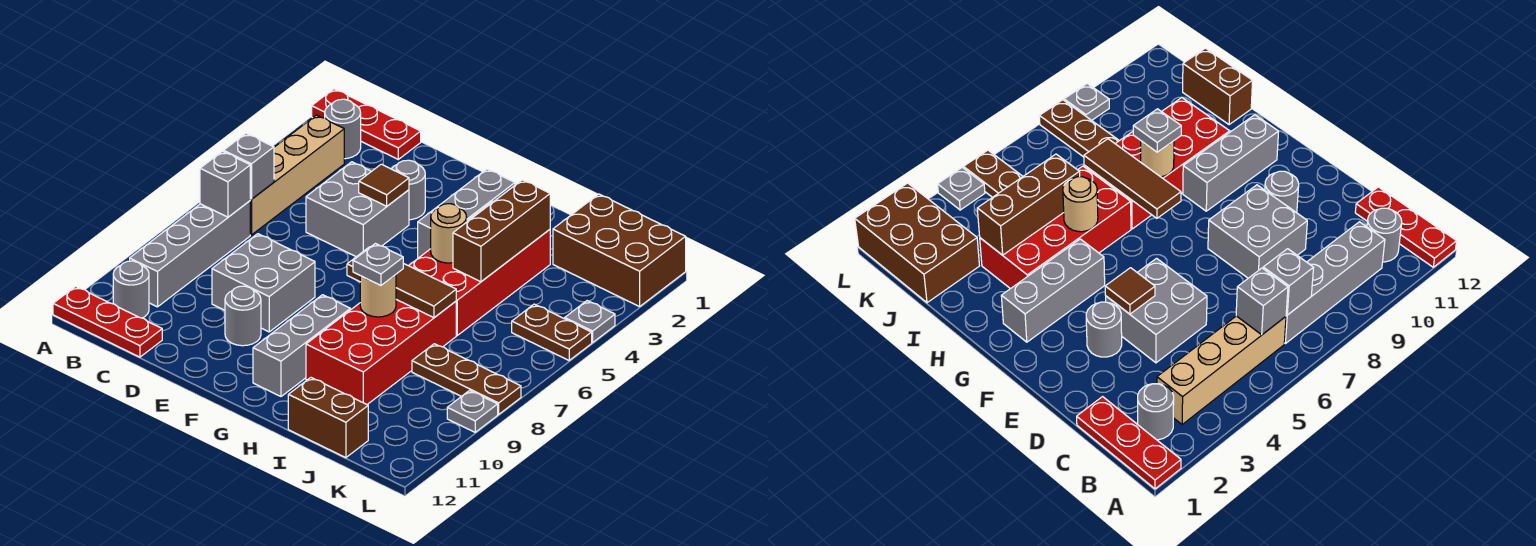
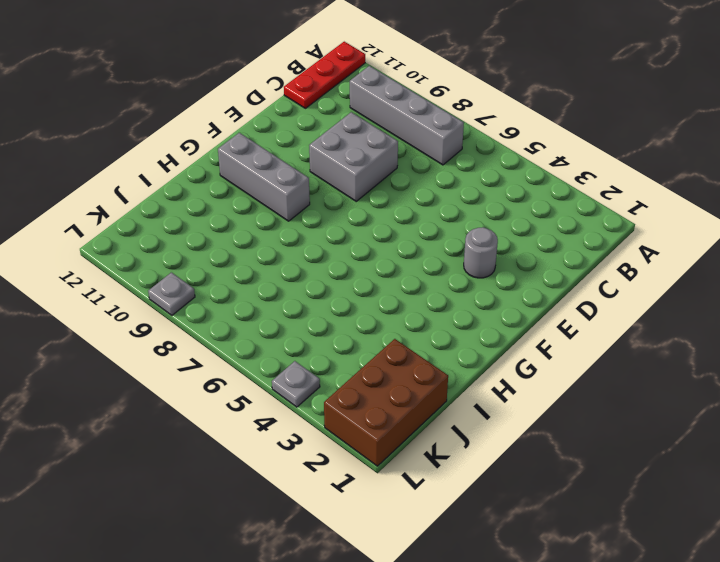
none -> red 1x3 plate [312,89,421,159]
none -> grey 1x1 round brick [325,99,361,159]
none -> tan 1x4 brick [250,115,344,235]

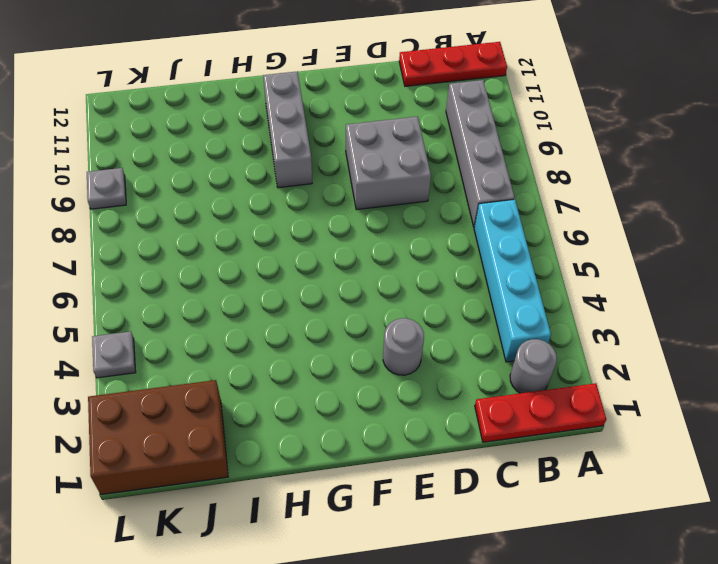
cyan 1x4 brick [474,199,551,362] -> tan 1x4 brick [250,115,344,235]
none -> grey 1x1 round brick [113,261,149,318]
none -> grey 2x2 brick [306,162,409,257]
none -> grey 1x1 round brick [225,286,261,346]

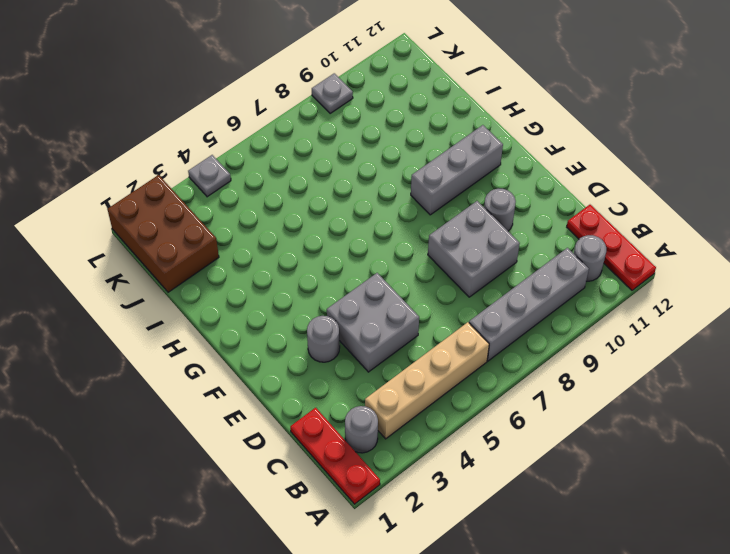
none -> grey 1x3 brick [418,169,515,258]
none -> red 2x4 brick [409,201,550,335]
none -> red 2x4 brick [306,300,456,404]

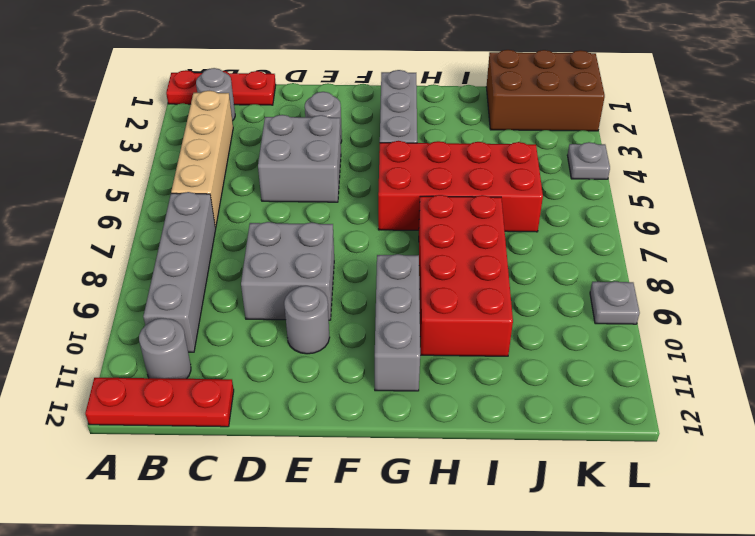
red 2x4 brick [378,141,543,232] -> red 2x4 brick turned to [409,201,550,335]
none -> brown 1x2 brick [288,378,368,458]
none -> brown 1x3 plate [412,344,521,414]
none -> brown 1x2 plate [512,304,592,360]

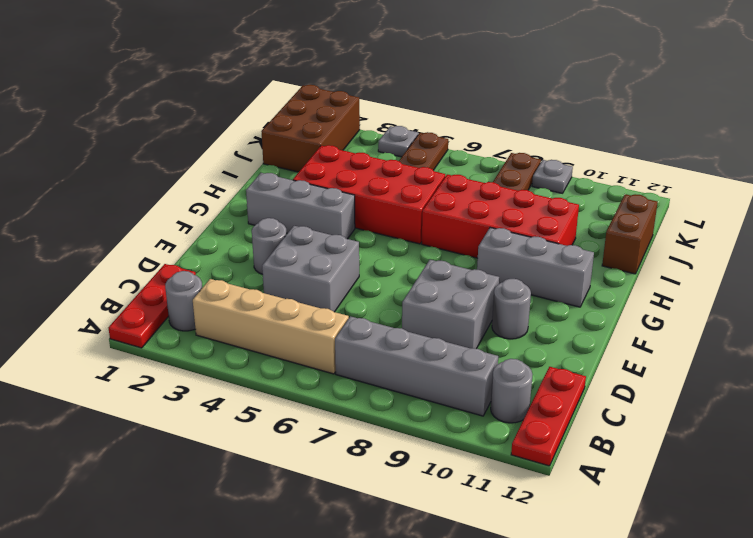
none -> grey 1x1 brick [224,133,274,199]
none -> grey 1x1 brick [200,151,250,217]
none -> brown 1x1 tile [359,164,409,206]

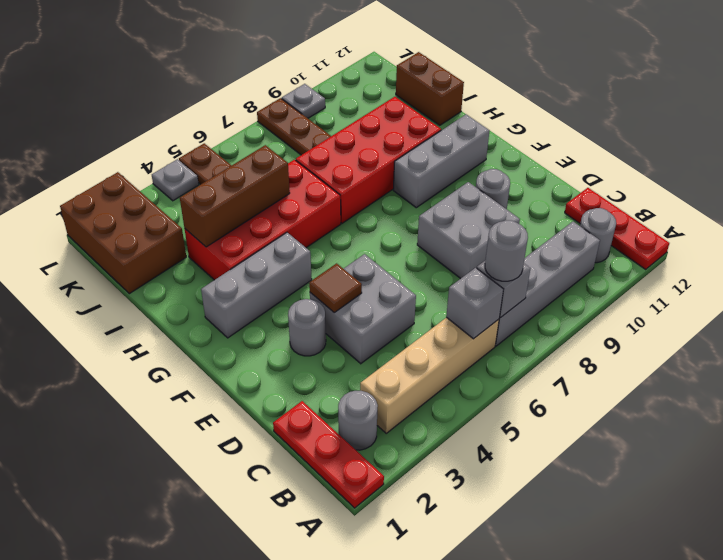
grey 1x1 round brick [485,220,528,281] -> none
none -> brown 1x3 tile [347,247,456,318]
none -> tan 1x1 round brick [431,204,467,263]
none -> tan 1x1 round brick [360,275,396,317]

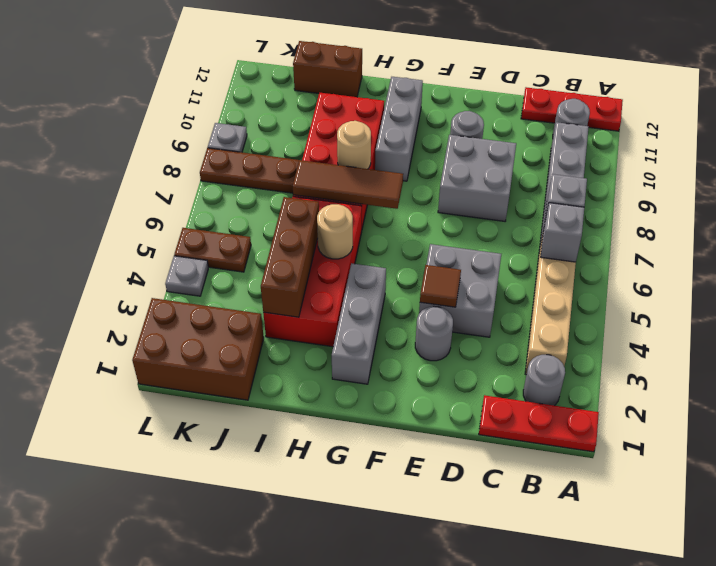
none -> grey 1x1 plate [353,244,403,285]

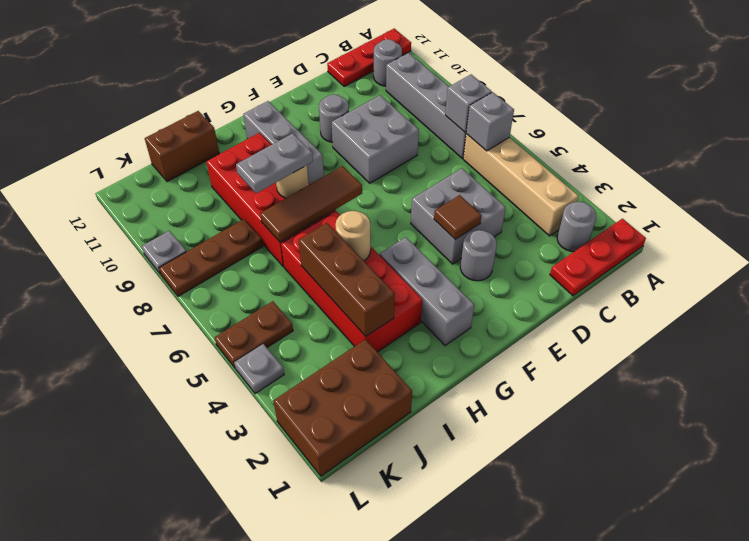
grey 1x2 plate [236,133,313,194] -> grey 1x1 plate [353,244,403,285]

